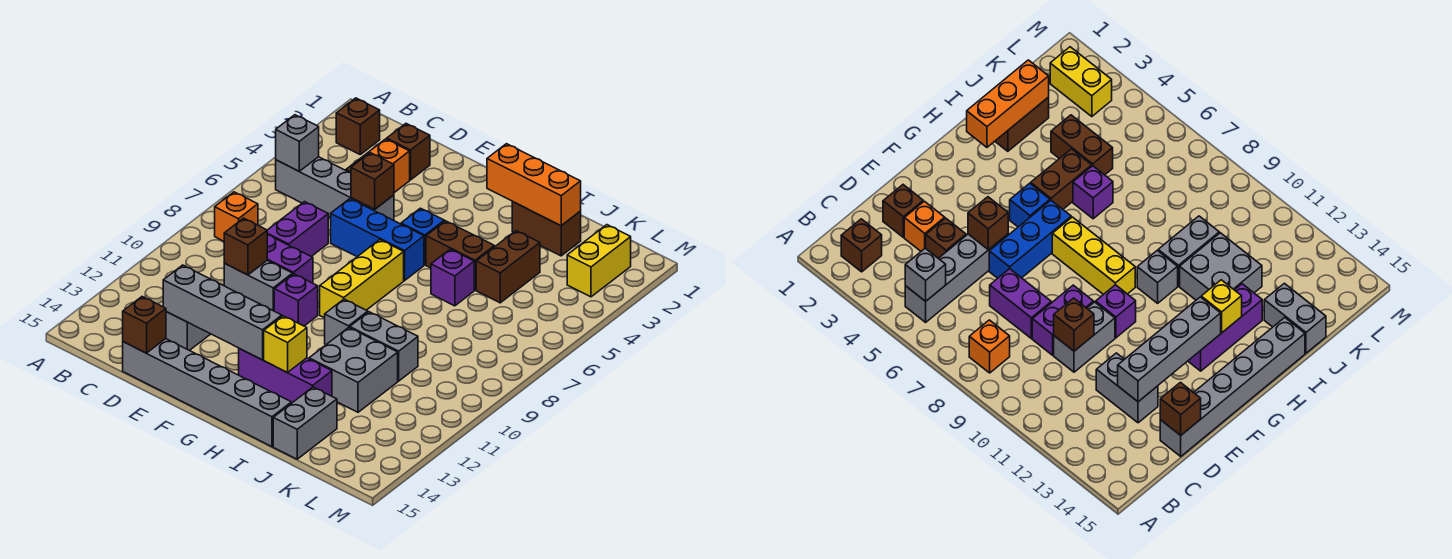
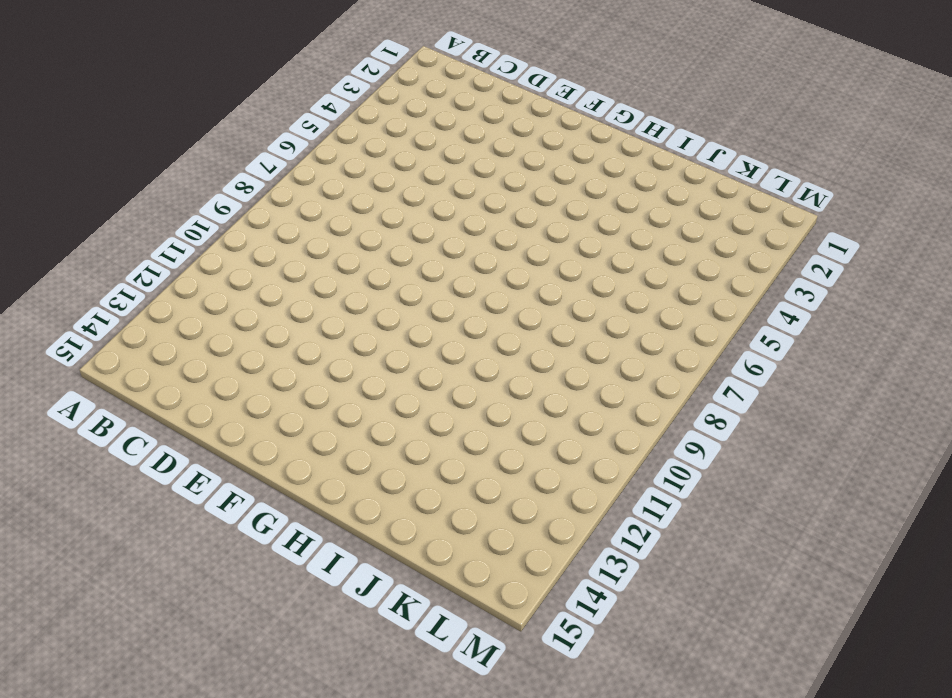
none -> brown 1x1 brick [336,98,380,154]
none -> grey 1x4 brick [276,157,394,220]
none -> orange 1x1 brick [215,192,258,241]
none -> brown 1x1 brick [387,124,430,180]

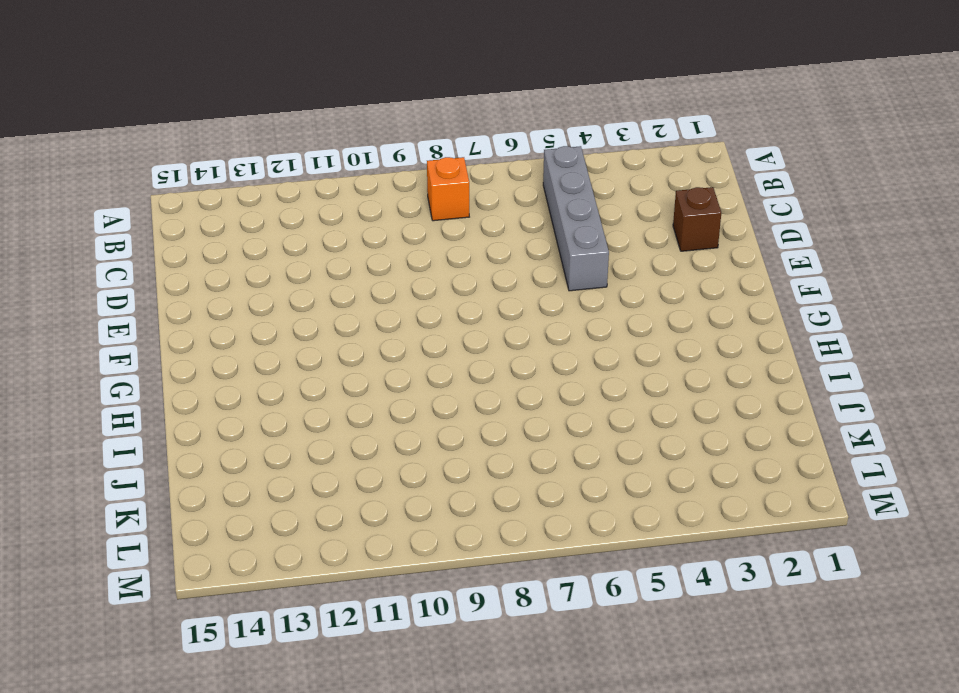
none -> brown 1x1 brick [336,98,380,154]
none -> orange 1x1 brick [366,139,410,193]
none -> brown 1x1 brick [926,218,966,258]
none -> purple 1x2 brick [267,202,328,257]

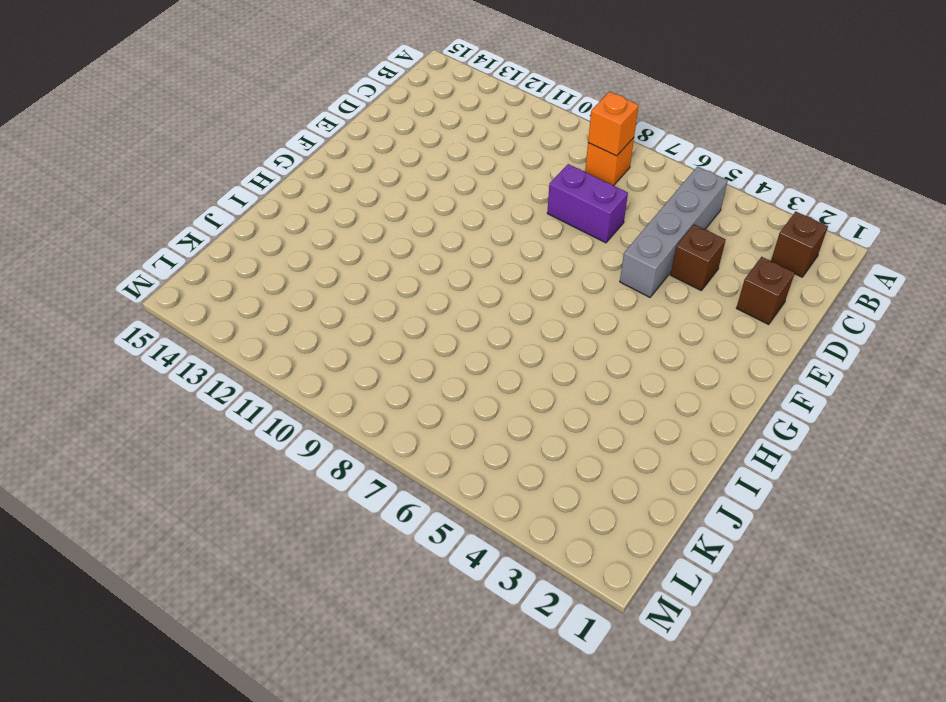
orange 1x1 brick [588,92,639,156] -> orange 1x1 brick moved to [366,139,410,193]
none -> purple 1x2 brick [267,235,313,283]
none -> grey 1x2 brick [224,260,293,311]
none -> grey 1x2 brick [166,312,210,351]
none -> grey 1x6 brick [123,339,291,447]

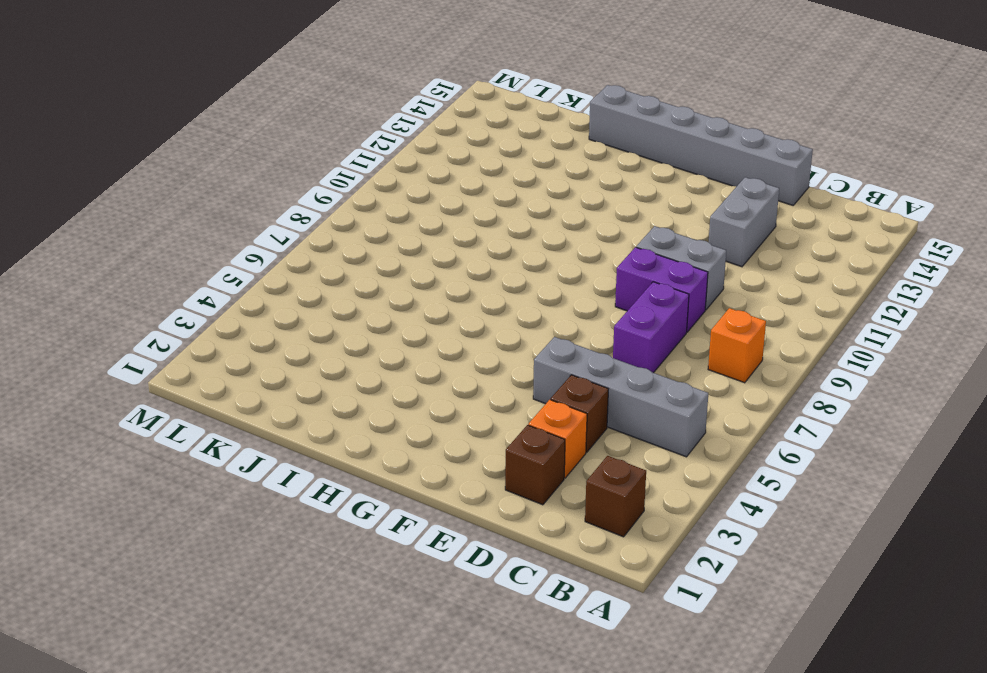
none -> blue 1x3 brick [331,199,424,280]
none -> purple 1x1 brick [274,274,318,326]
none -> blue 1x1 brick [401,208,444,265]
none -> yellow 1x3 brick [320,240,404,318]

